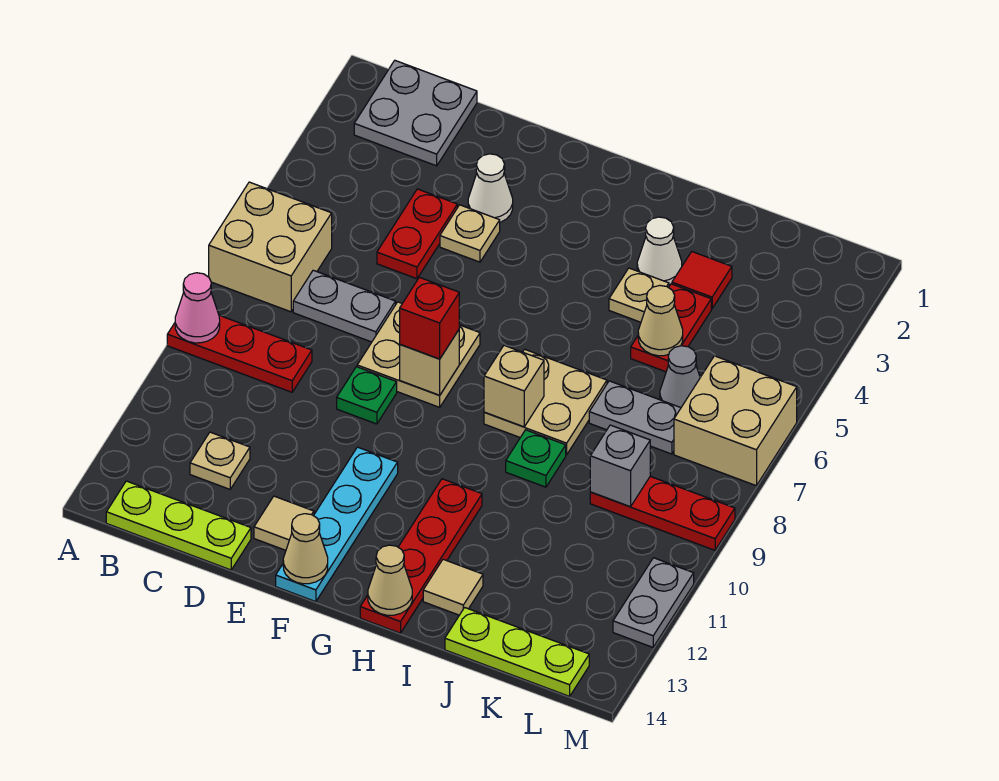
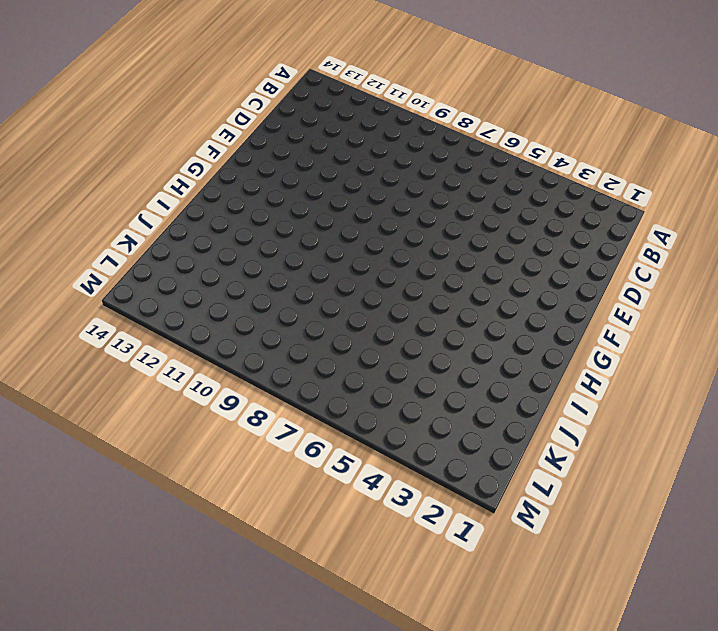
none -> tan 2x2 brick [209,182,332,312]
none -> red 1x3 plate [167,315,312,392]
none -> grey 2x2 plate [354,61,477,166]
none -> lime 1x3 plate [106,481,251,570]

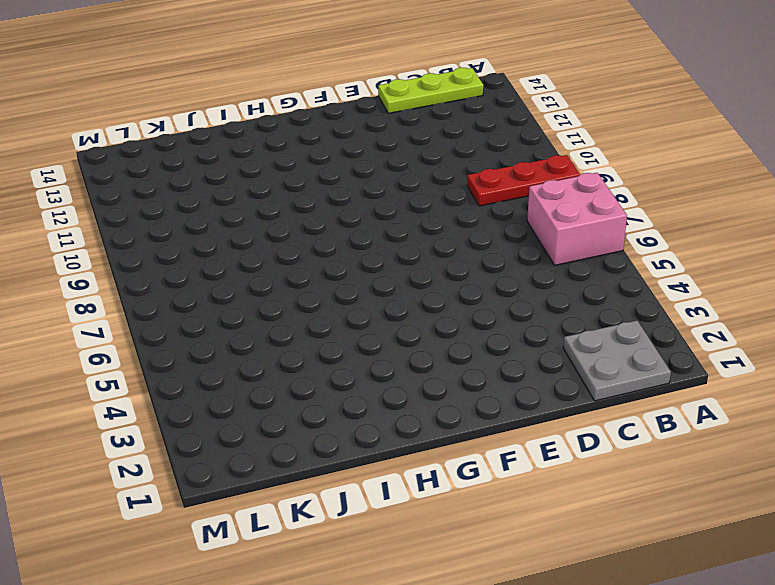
pink 2x2 brick [527,173,627,265] -> tan 2x2 brick [209,182,332,312]
none -> grey 1x2 plate [293,270,396,342]
none -> tan 1x1 plate [190,432,250,489]
none -> red 1x2 plate [377,189,457,279]
none -> white 1x1 cone [468,154,513,222]

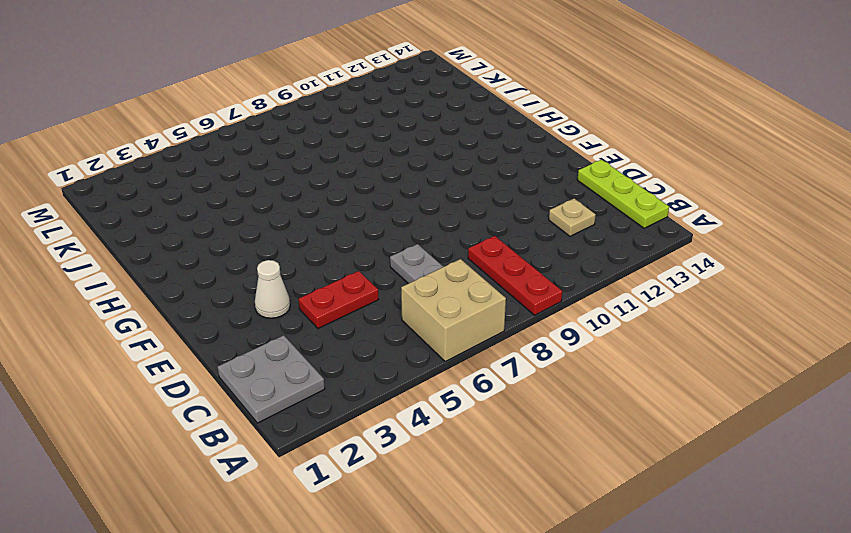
none -> tan 1x1 plate [440,205,500,262]
none -> tan 2x2 plate [357,302,480,407]
none -> green 1x1 plate [337,367,397,424]
none -> tan 1x1 tile [254,496,314,550]

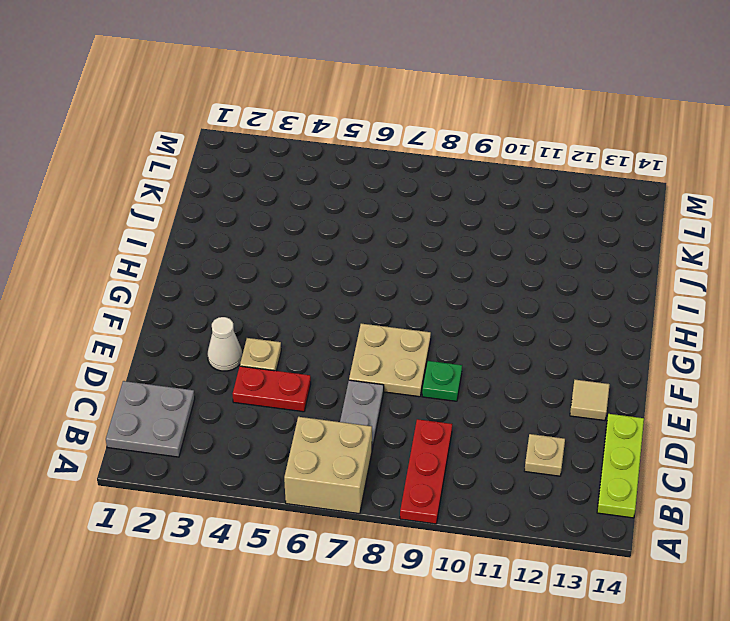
none -> cyan 1x4 plate [276,447,398,602]
none -> tan 2x2 plate [484,349,607,455]
none -> red 1x4 plate [360,479,482,633]
none -> white 1x1 cone [637,217,682,286]

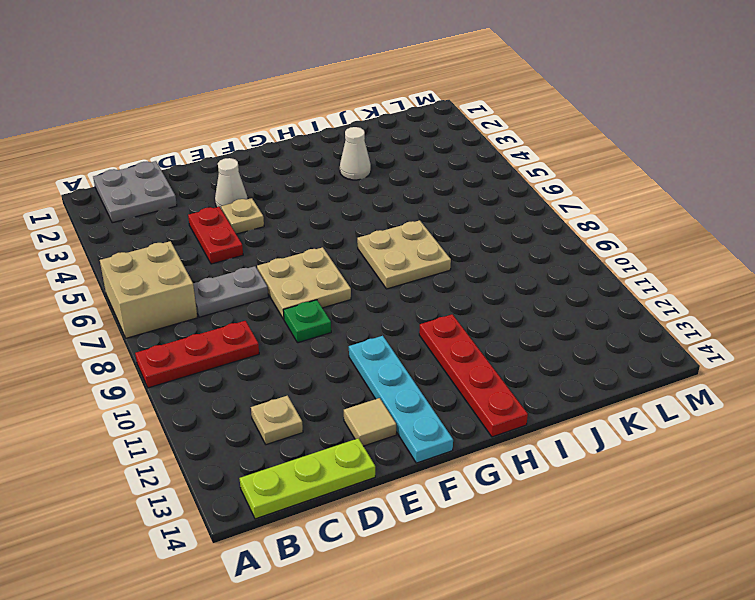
none -> tan 1x1 plate [609,268,669,322]
none -> green 1x1 plate [506,430,566,487]
none -> tan 1x1 tile [423,559,483,615]
none -> red 1x1 tile [672,252,732,309]

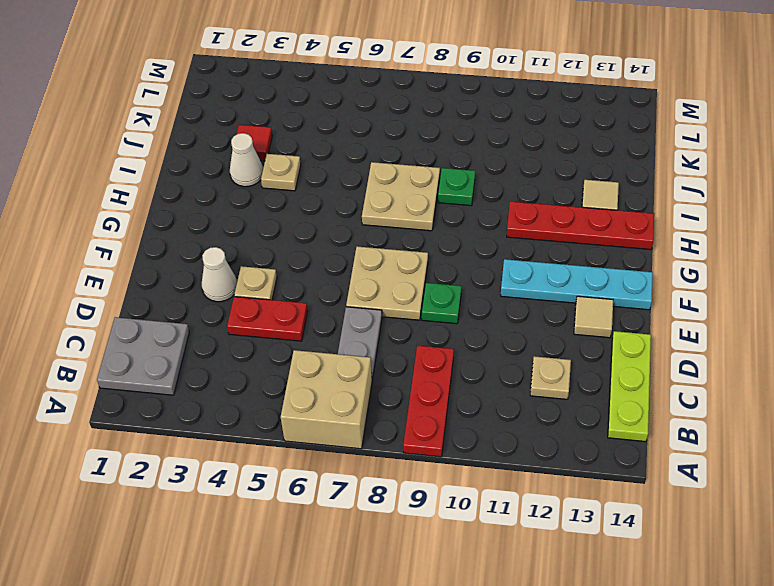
none -> red 1x2 plate [631,284,711,372]
none -> grey 1x2 plate [589,381,681,454]
none -> lime 1x3 plate [445,608,589,696]
none -> grey 1x1 cone [660,346,700,408]

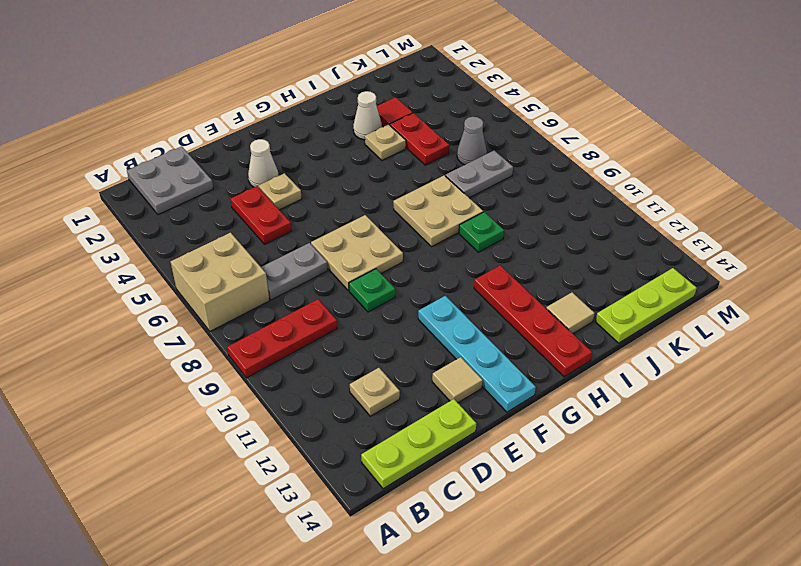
none -> red 1x3 plate [590,476,735,550]
none -> tan 2x2 brick [674,356,797,486]
none -> grey 1x2 plate [613,558,694,647]
none -> pink 1x1 cone [175,273,220,343]

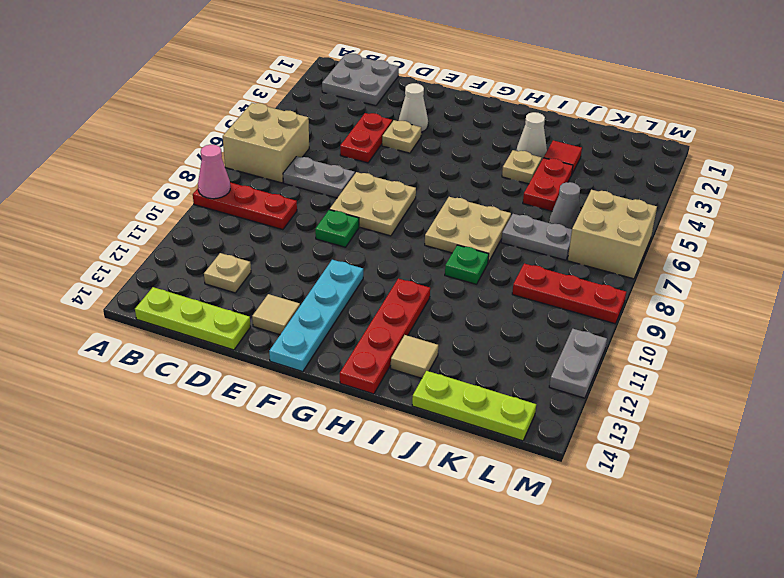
none -> tan 1x1 brick [400,330,459,395]
none -> tan 1x1 cone [283,514,328,584]
none -> tan 1x1 brick [484,345,544,427]
none -> tan 1x1 cone [368,545,412,615]

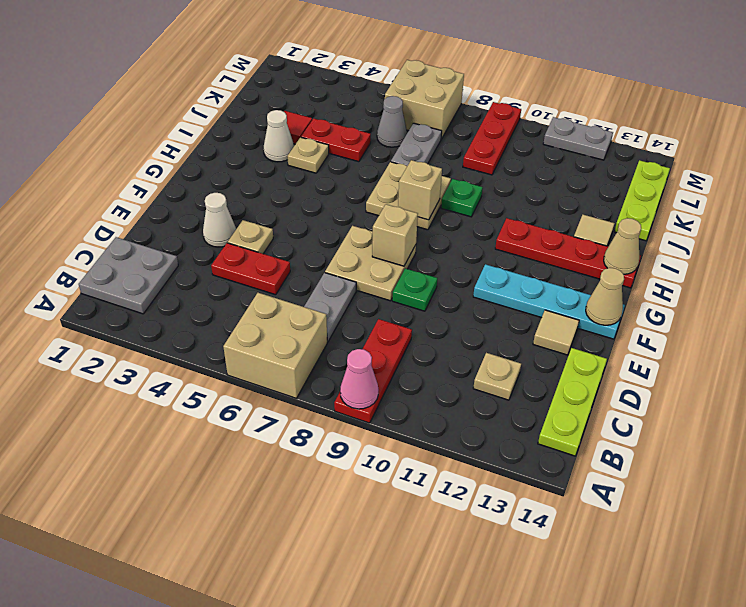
none -> tan 1x1 cone [638,285,683,356]
none -> grey 1x1 brick [590,425,650,507]
none -> red 1x1 brick [400,277,459,359]

